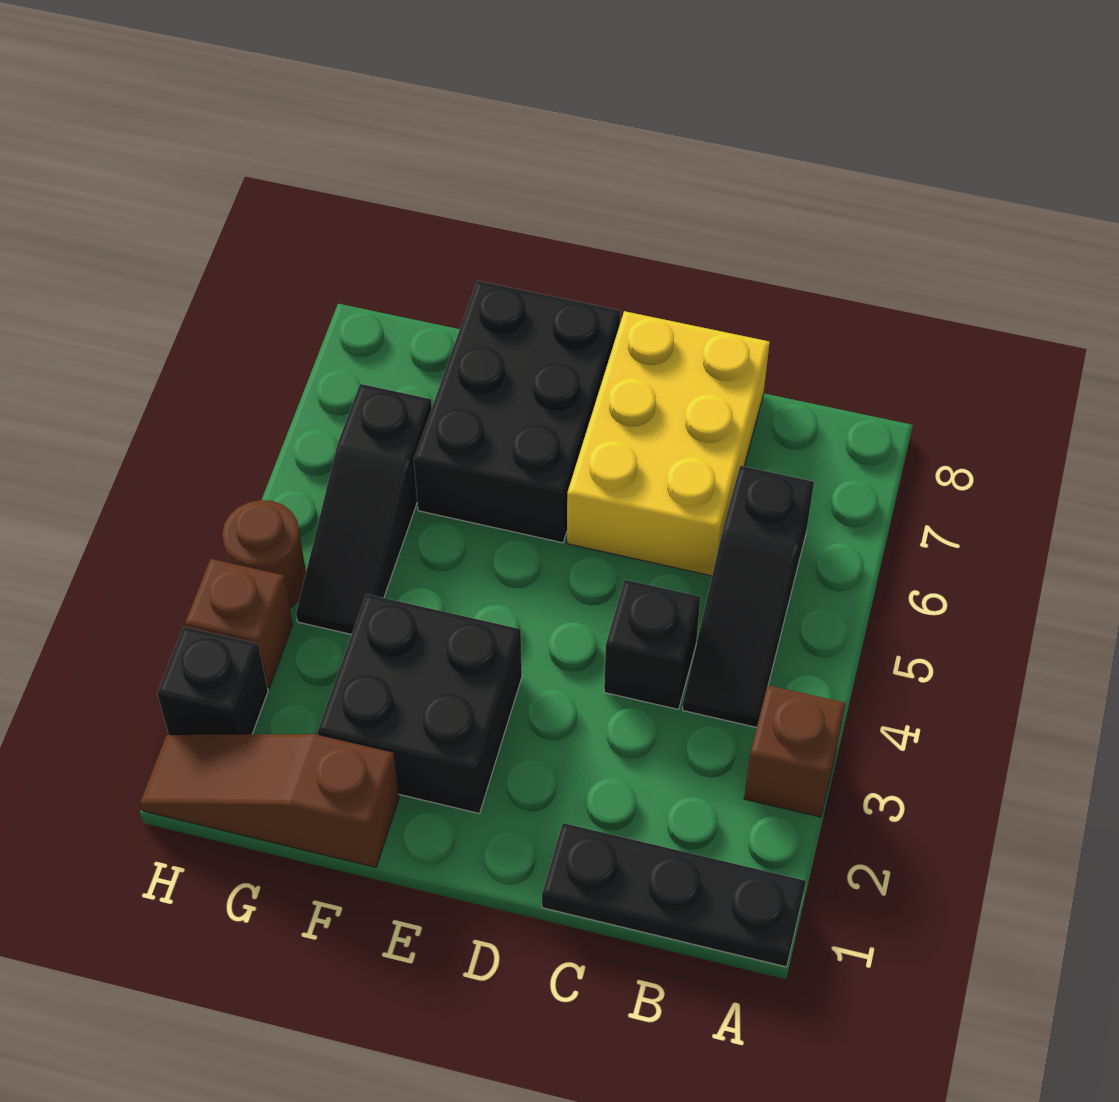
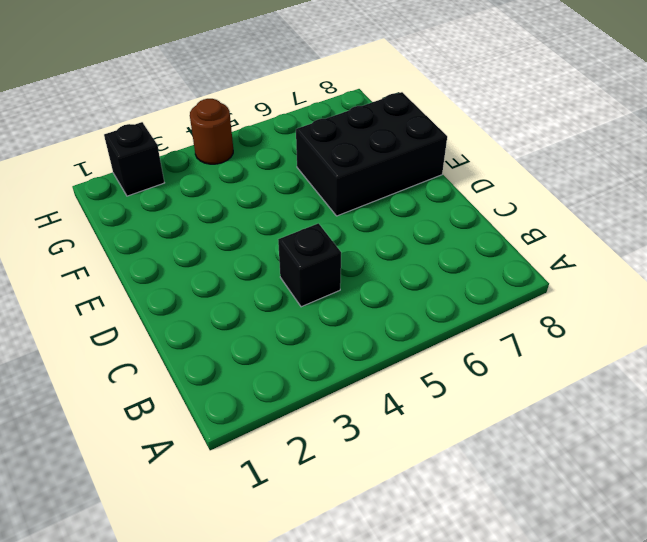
none -> black 1x3 plate [542,823,806,967]
none -> brown 1x1 brick [744,685,846,817]
none -> black 1x3 slope [683,466,814,727]

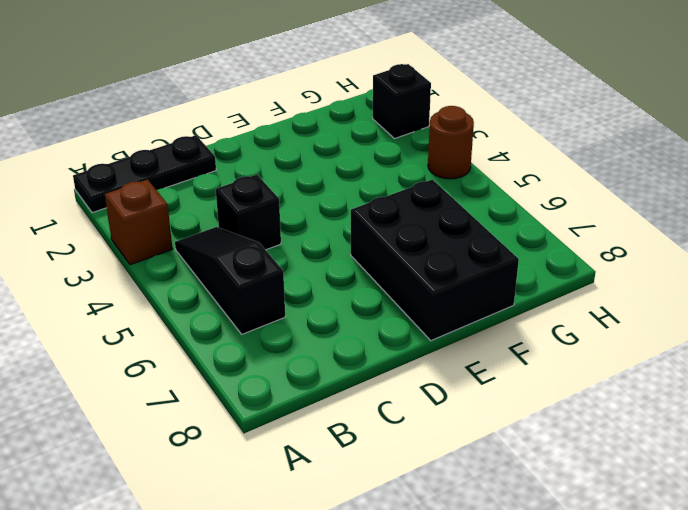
none -> yellow 2x3 brick [567,311,770,576]
none -> black 2x2 brick [318,594,522,813]
none -> brown 1x3 slope [140,734,399,867]

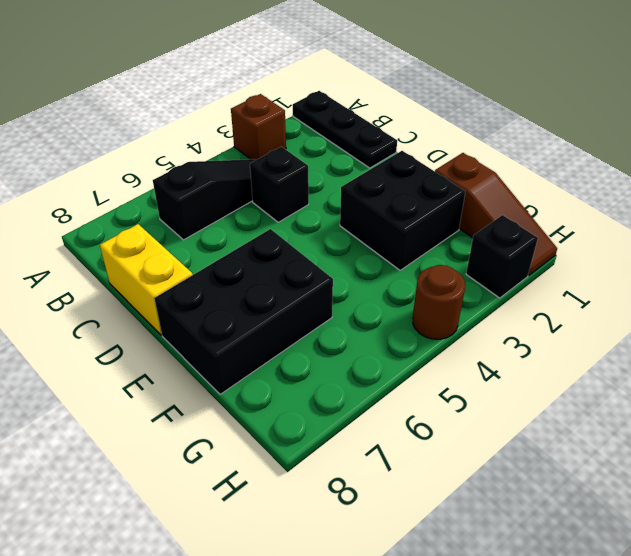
yellow 1x2 brick [100,224,193,335] -> yellow 2x3 brick [567,311,770,576]
none -> black 1x3 slope [296,384,432,635]
none -> brown 1x1 brick [185,559,293,688]

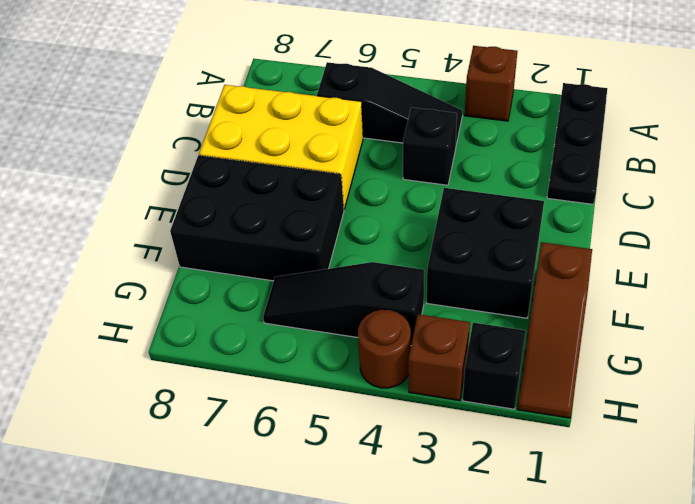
black 1x3 slope [263,262,424,344] -> black 1x3 slope turned to [296,384,432,635]

